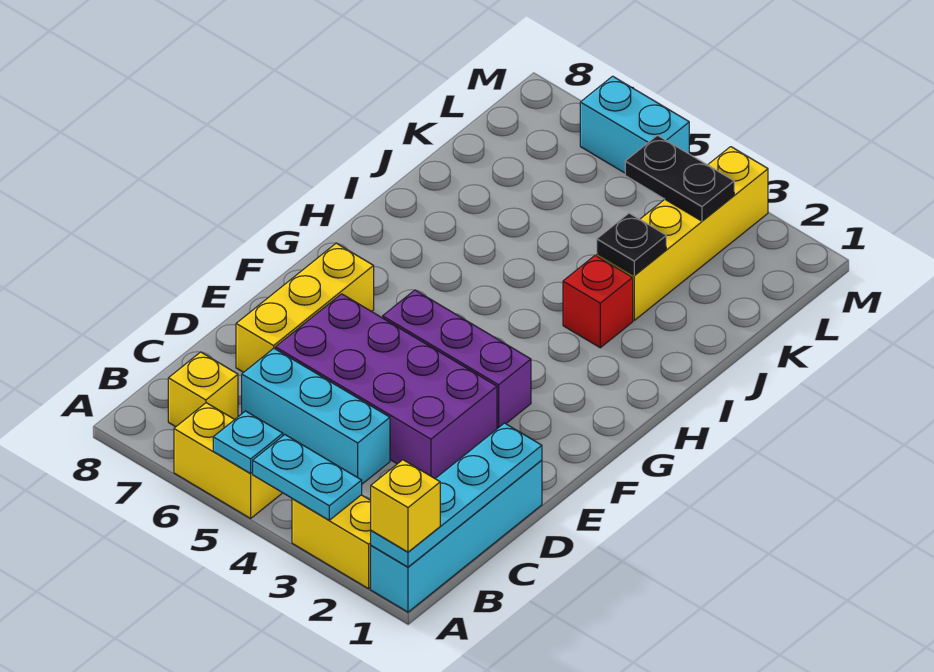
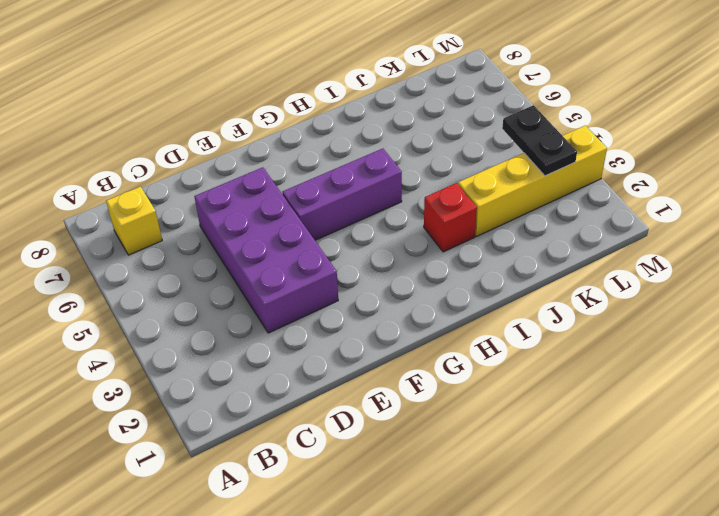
purple 1x3 brick [283,149,402,240] -> purple 1x3 brick turned to [383,290,531,429]
none -> cyan 1x4 brick [371,460,542,612]
none -> yellow 1x2 brick [292,495,371,589]
none -> yellow 1x2 brick [174,403,282,518]

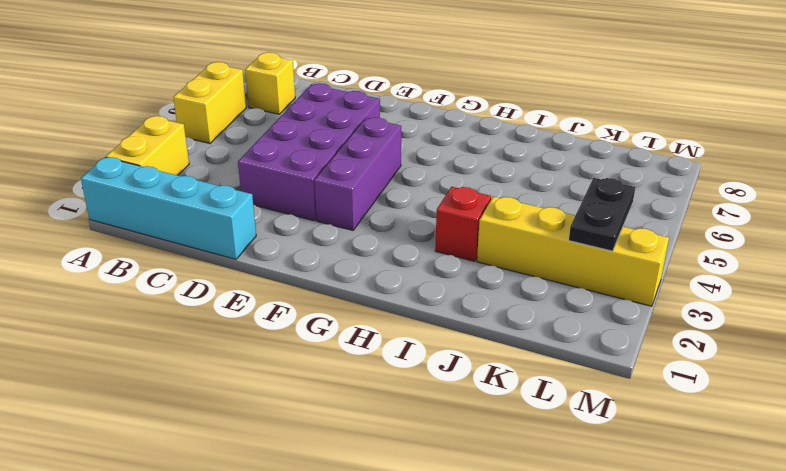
none -> cyan 1x3 brick [242,348,390,484]
none -> yellow 1x3 brick [236,243,374,372]
none -> cyan 1x2 brick [580,76,689,173]

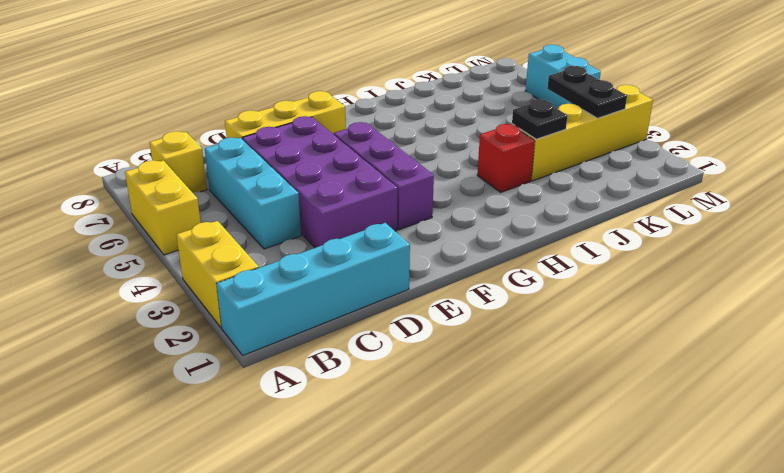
none -> cyan 1x4 plate [371,423,542,567]
none -> cyan 1x2 plate [252,435,362,520]
none -> cyan 1x1 plate [213,411,283,473]

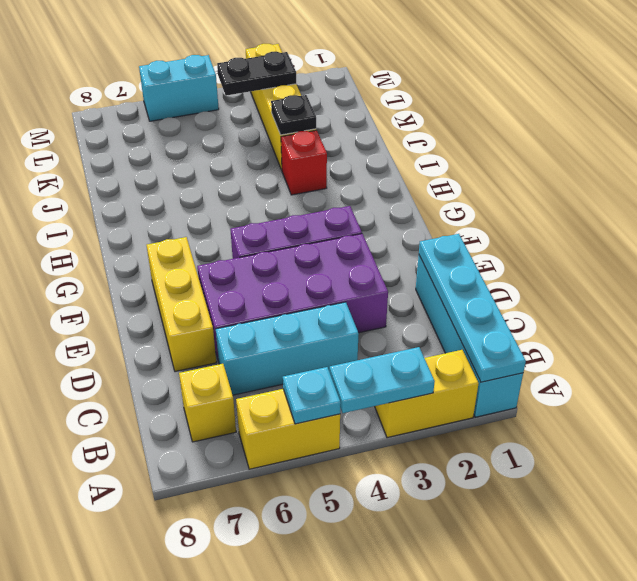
none -> yellow 1x1 brick [371,460,440,552]

